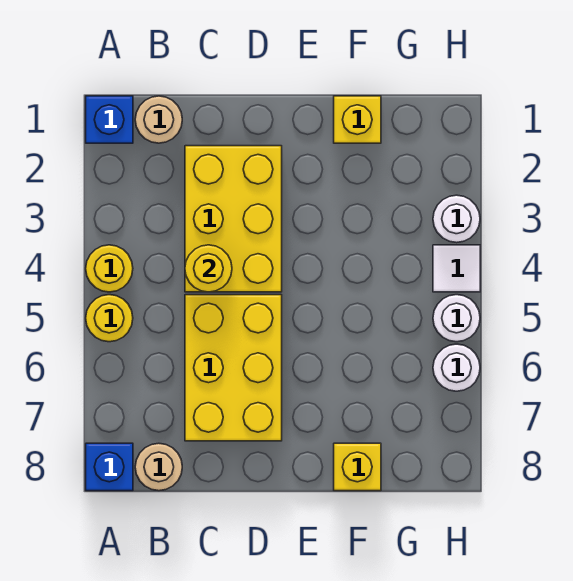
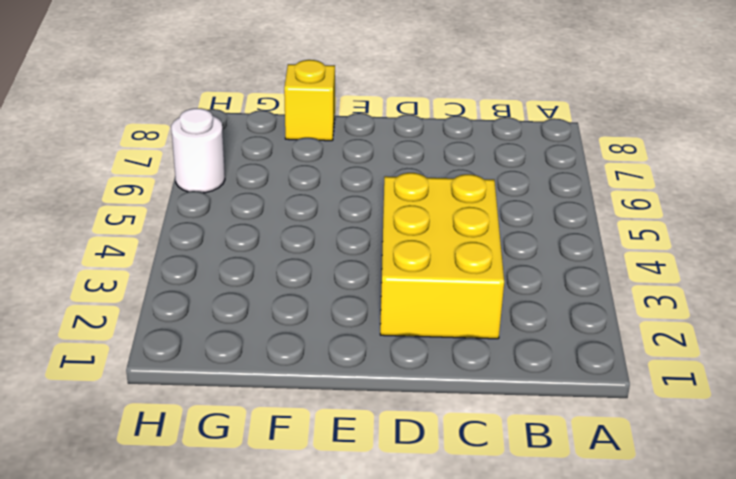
none -> blue 1x1 brick [86,96,133,143]
none -> yellow 1x1 round brick [86,245,133,292]
none -> yellow 1x1 round brick [86,295,133,342]

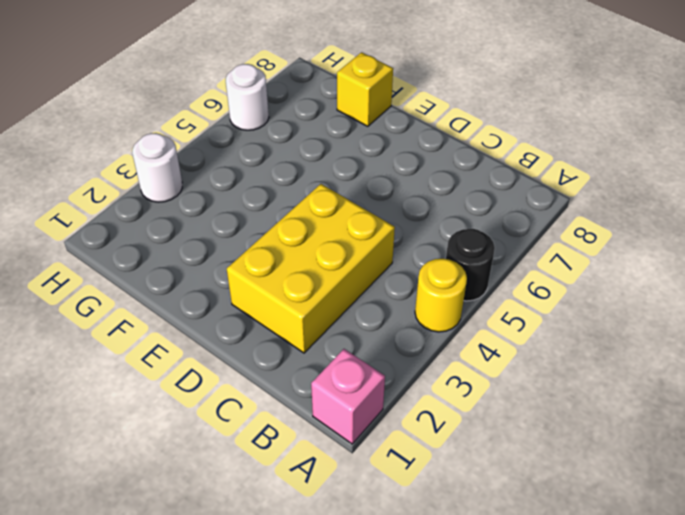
pink 1x1 brick [311,349,385,444] -> blue 1x1 brick [86,96,133,143]
black 1x1 round brick [446,229,495,301] -> yellow 1x1 round brick [86,295,133,342]
none -> blue 1x1 brick [86,443,133,491]
none -> tan 1x1 round brick [135,96,182,143]
none -> tan 1x1 round brick [135,443,182,491]

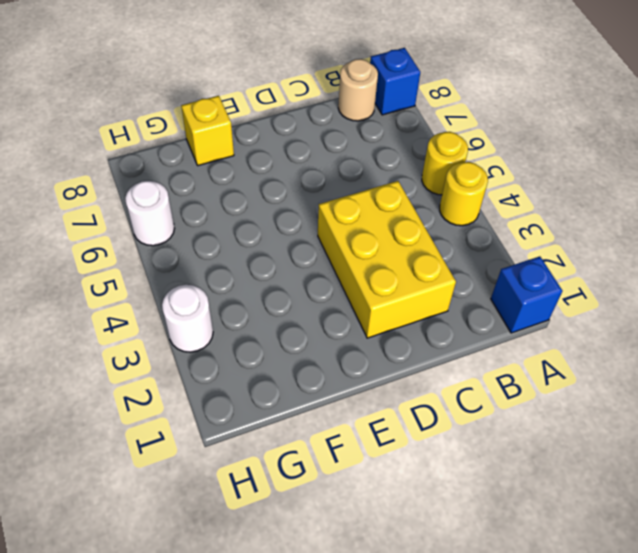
none -> tan 1x1 round brick [135,96,182,143]
none -> yellow 2x3 brick [185,295,282,441]
none -> yellow 1x1 brick [334,96,381,143]

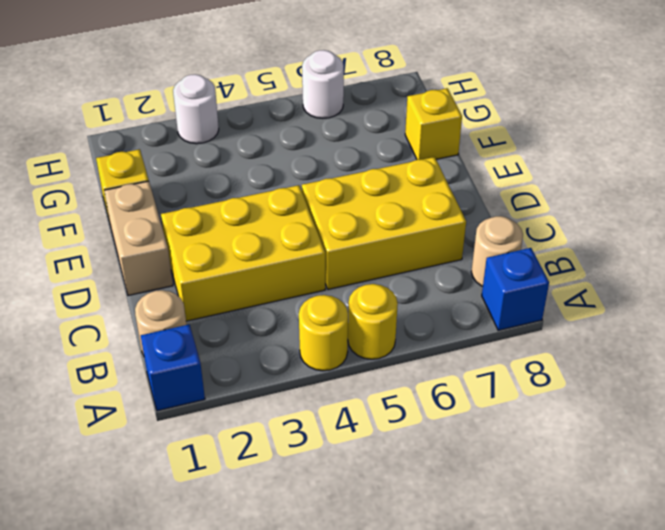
tan 1x2 brick [104,181,173,296] -> none
none -> white 1x1 tile [433,245,480,292]
none -> white 1x1 round brick [433,295,480,342]
none -> yellow 1x1 round brick [185,245,232,292]

